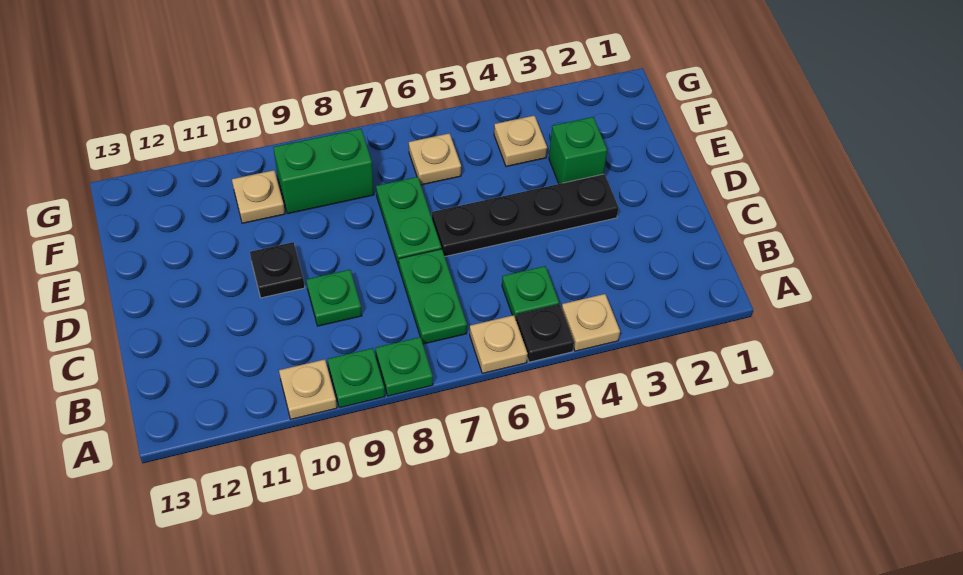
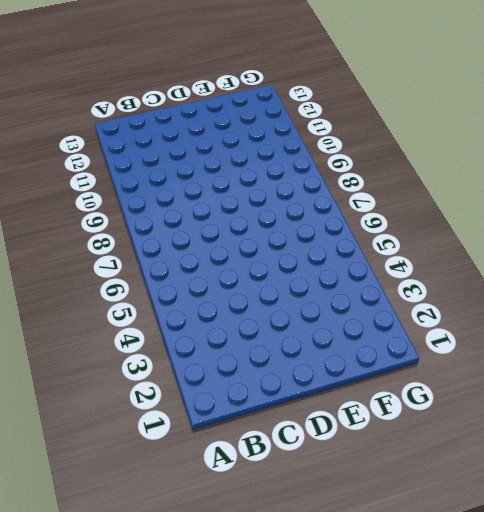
none -> tan 1x1 plate [562,294,620,351]
none -> black 1x1 plate [516,305,574,362]
none -> tan 1x1 plate [470,315,528,373]

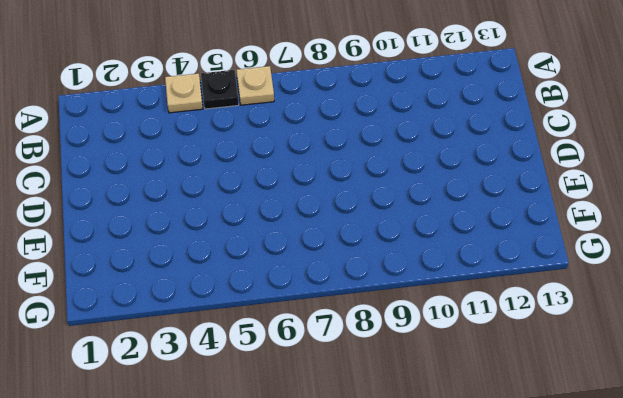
none -> green 1x1 plate [376,337,433,396]
none -> green 1x1 plate [328,348,385,408]
none -> tan 1x1 plate [279,359,337,419]

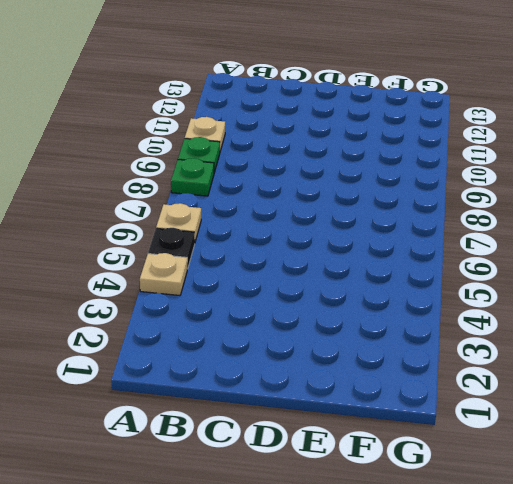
none -> green 1x1 plate [502,266,559,319]
none -> green 1x2 plate [399,249,467,344]
none -> green 1x1 plate [306,270,362,326]

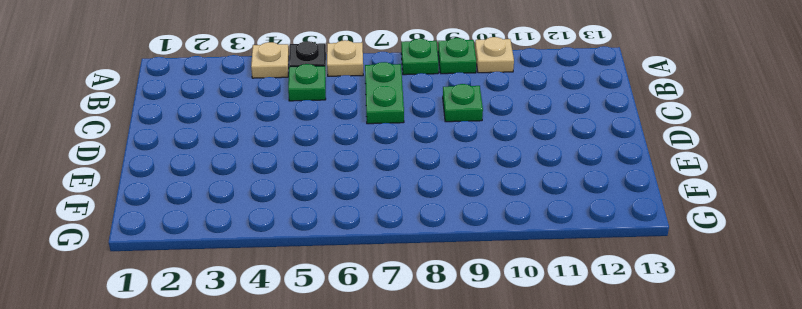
none -> black 1x4 plate [432,174,618,256]
none -> green 1x2 plate [376,177,441,267]
none -> black 1x1 plate [250,242,305,298]

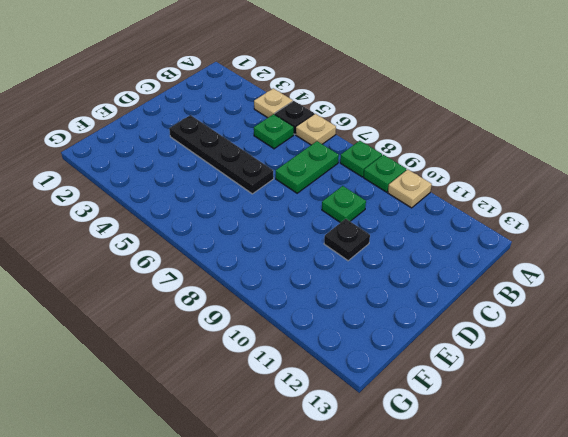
none -> green 1x2 plate [376,177,441,267]
none -> green 1x1 brick [549,117,607,184]
none -> tan 1x1 plate [494,116,547,167]

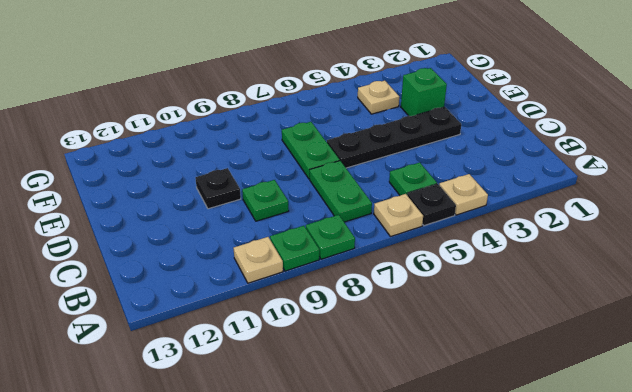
none -> tan 1x1 plate [409,133,461,185]
none -> green 1x2 brick [273,129,374,214]
none -> tan 1x1 plate [232,170,285,223]

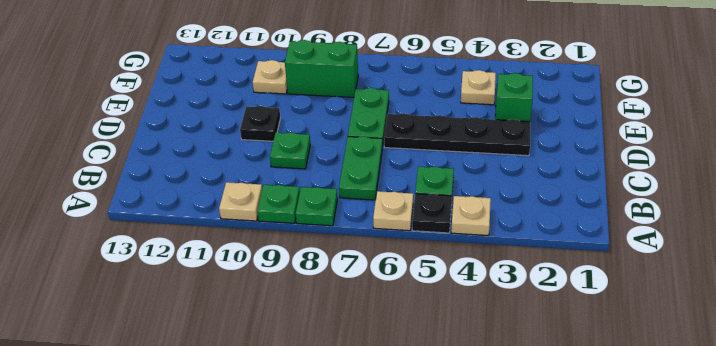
none -> tan 1x1 plate [409,133,461,185]

